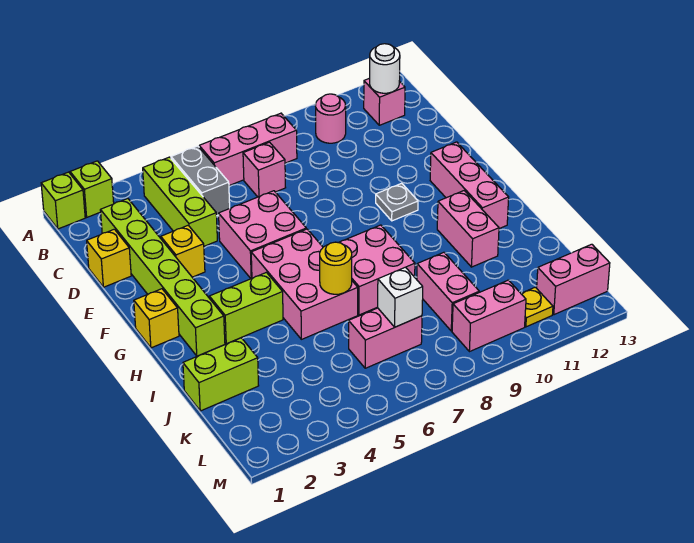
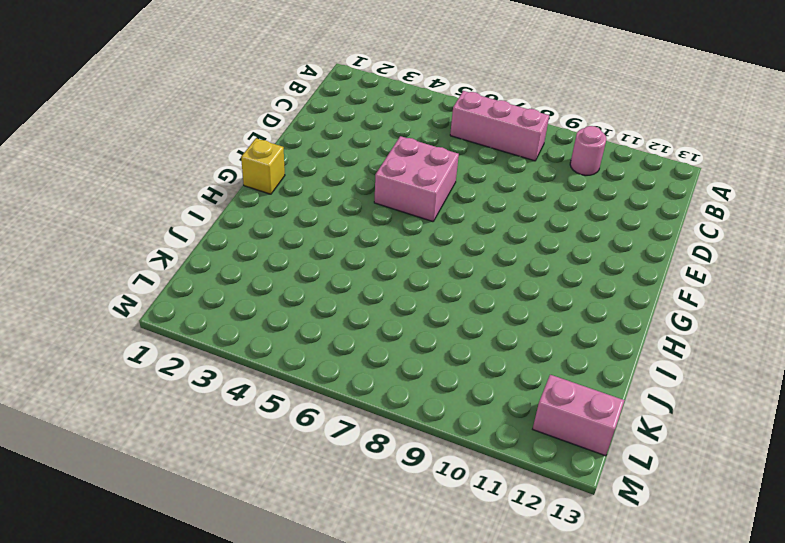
none -> lime 1x1 brick [41,172,85,229]
none -> lime 1x1 brick [70,161,114,217]
none -> lime 1x3 brick [143,157,217,246]

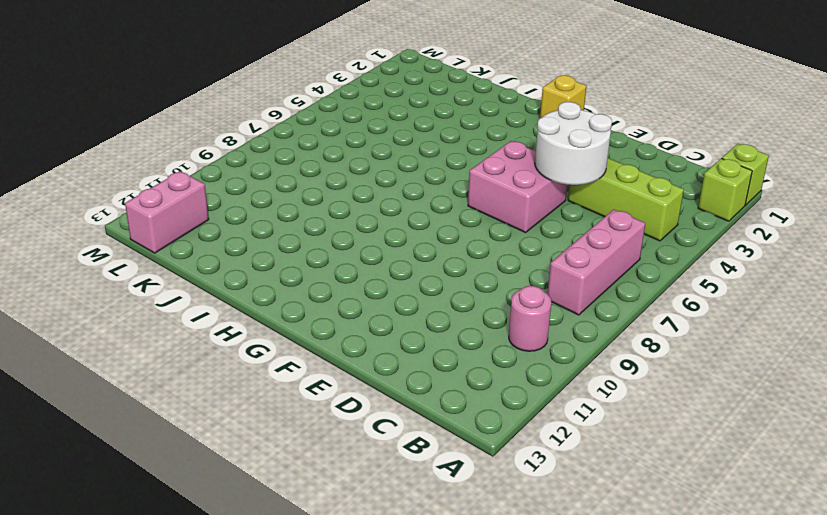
white 2x2 round brick [535,102,612,185] -> none
none -> grey 1x2 brick [171,146,230,216]
none -> pink 1x1 brick [364,78,405,125]
none -> lime 1x6 brick [100,199,225,356]

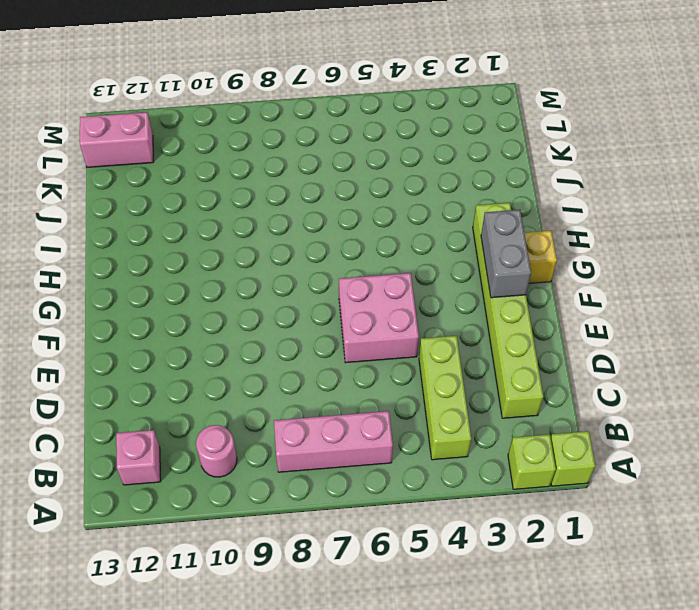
grey 1x2 brick [481,210,531,298] -> grey 1x2 brick moved to [171,146,230,216]
none -> pink 1x1 brick [243,142,286,197]
none -> yellow 1x1 brick [87,229,131,287]
none -> yellow 1x1 brick [161,225,205,277]

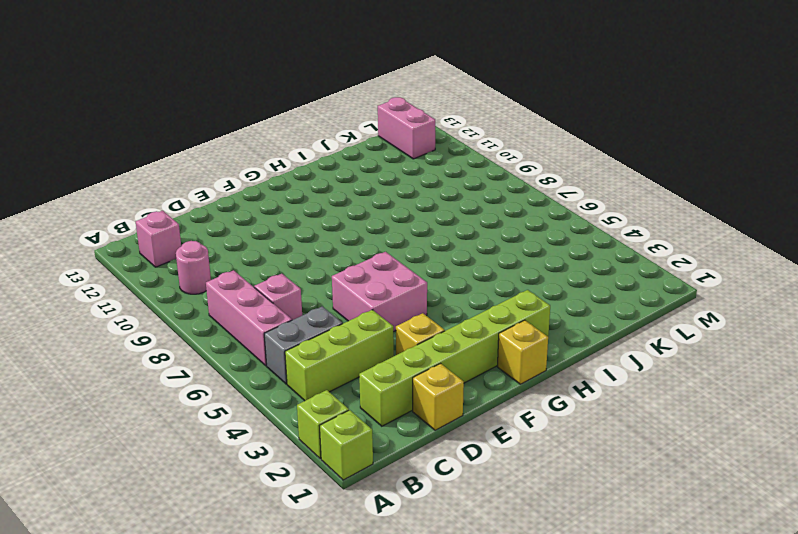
none -> grey 1x1 plate [376,183,418,221]
none -> pink 1x3 brick [430,142,509,229]
none -> pink 2x3 brick [251,229,358,339]

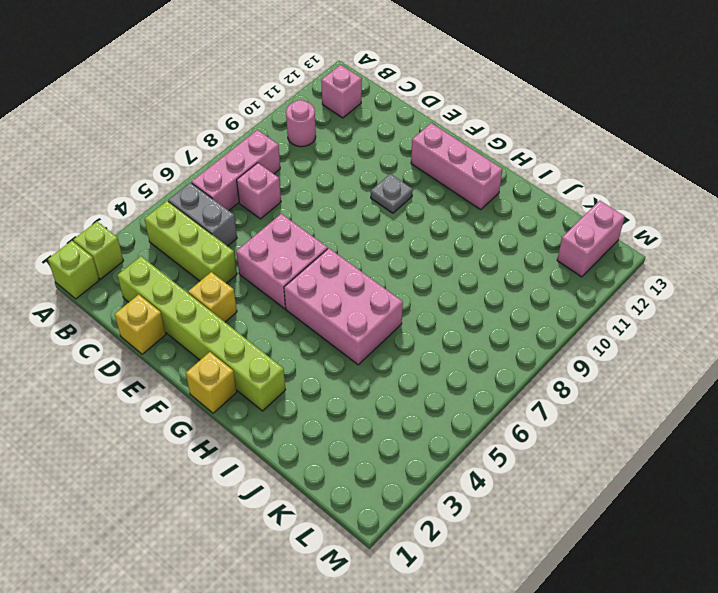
none -> lime 1x2 brick [209,272,283,344]
none -> pink 2x2 brick [339,225,415,315]
none -> pink 1x2 brick [437,191,499,267]

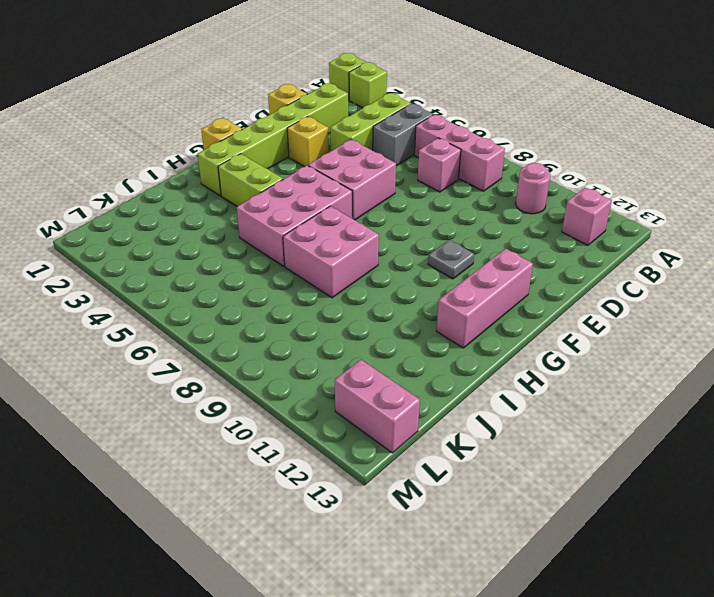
none -> pink 1x2 brick [437,191,499,267]
none -> lime 1x2 brick [183,338,259,411]
none -> pink 1x2 brick [417,252,479,331]

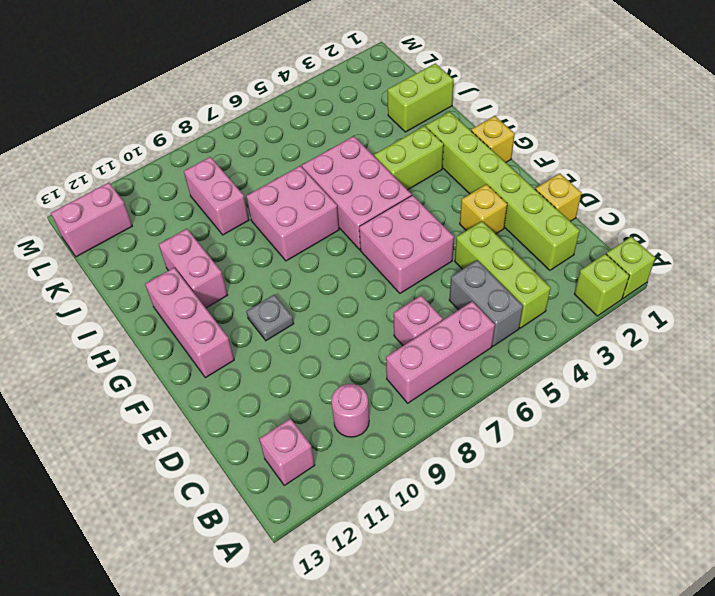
none -> pink 1x2 brick [349,308,422,368]
none -> pink 1x2 brick [452,280,526,352]
none -> yellow 1x1 plate [521,287,553,327]

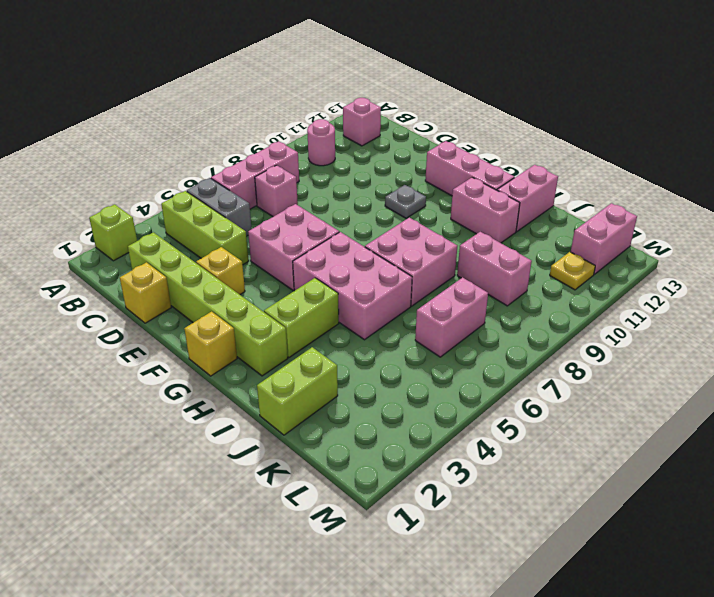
pink 1x2 brick [497,165,558,232] -> pink 1x2 brick moved to [452,280,526,352]
none -> lime 1x1 brick [41,172,85,229]
none -> white 1x1 round brick [370,44,400,93]
none -> yellow 1x1 round brick [320,242,352,294]

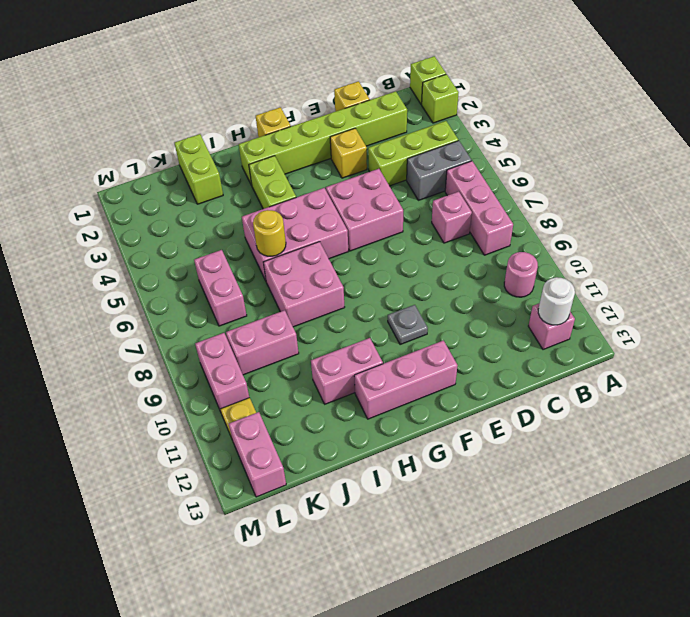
none -> white 1x1 brick [378,267,423,327]

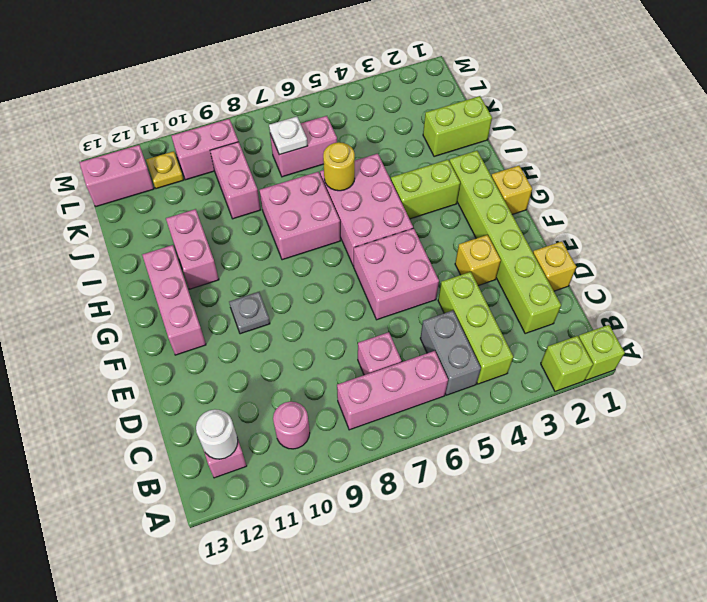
white 1x1 plate [269,117,308,155] -> white 1x1 brick [378,267,423,327]

